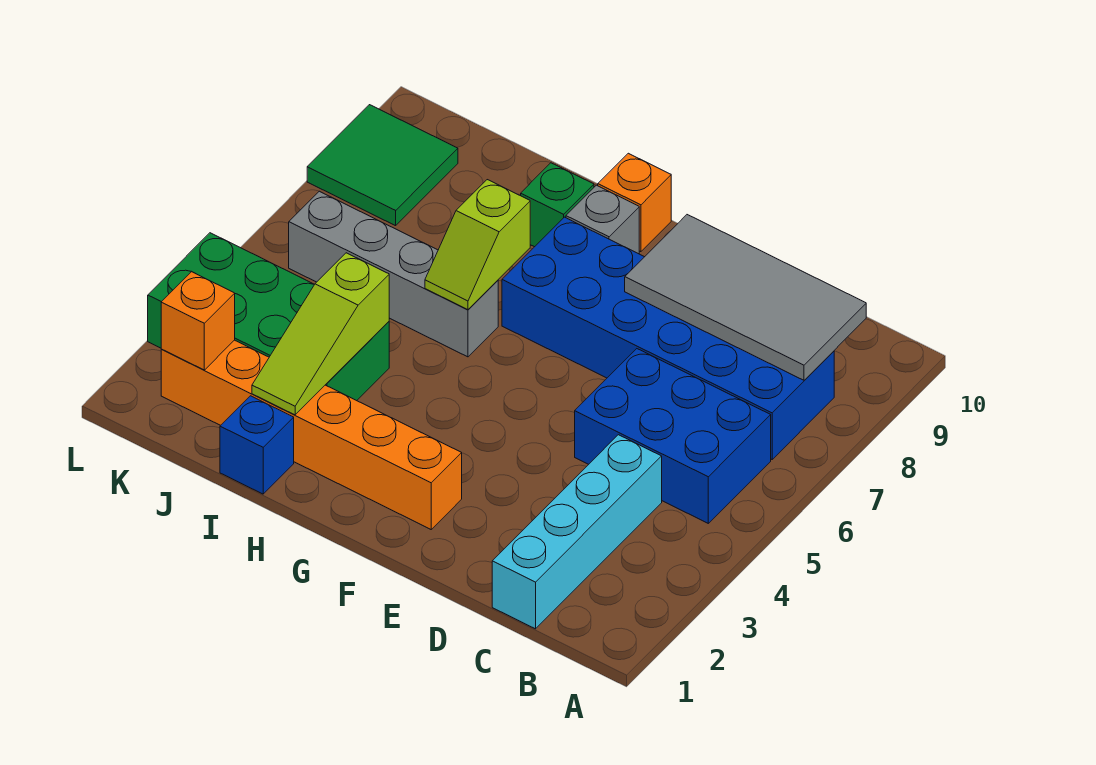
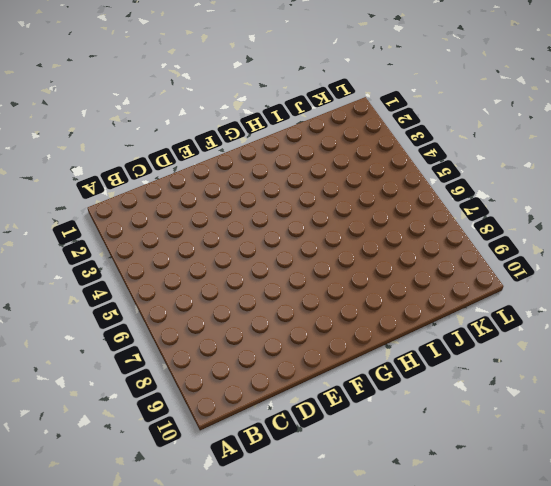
none -> blue 2x3 brick [575,349,771,523]
none -> blue 2x6 brick [502,217,834,459]
none -> cyan 1x4 brick [492,435,662,629]

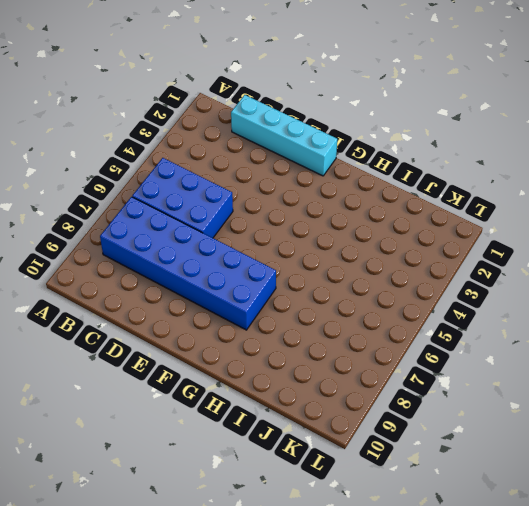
cyan 1x4 brick [231,95,337,176] -> cyan 1x4 brick turned to [492,435,662,629]
none -> orange 1x6 brick [161,340,462,529]
none -> grey 1x1 brick [566,185,639,254]
none -> orange 1x1 brick [598,153,671,252]

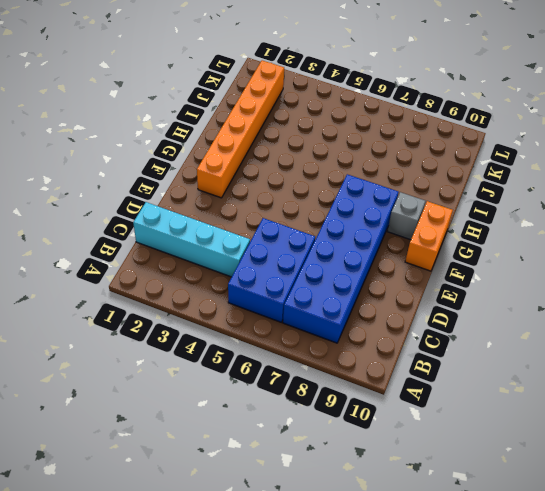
orange 1x2 brick [405,201,453,271] -> orange 1x1 brick [598,153,671,252]
none -> grey 1x4 brick [289,191,498,357]
none -> green 1x1 brick [521,163,594,247]
none -> blue 1x1 brick [220,396,294,494]

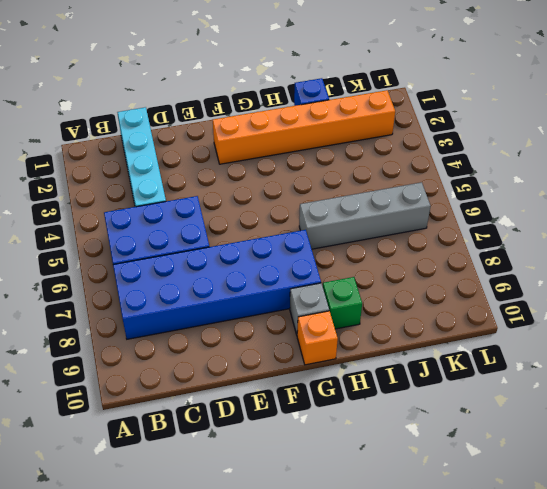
none -> green 2x4 brick [148,233,389,401]
none -> green 2x2 tile [307,105,458,226]
none -> grey 2x4 tile [625,215,866,380]

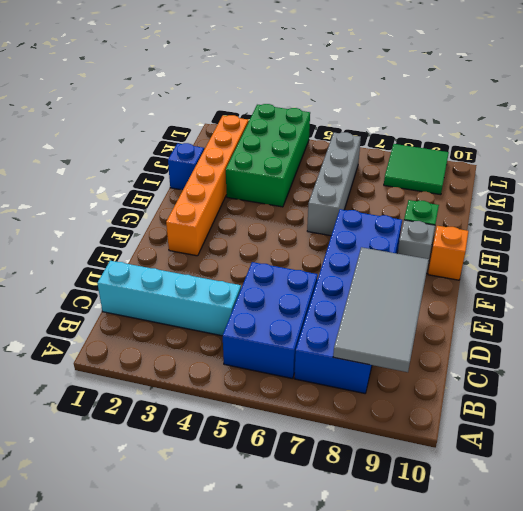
none -> lime 1x2 slope [425,180,530,310]
none -> lime 1x3 slope [252,253,389,415]
none -> orange 1x1 brick [161,272,235,370]

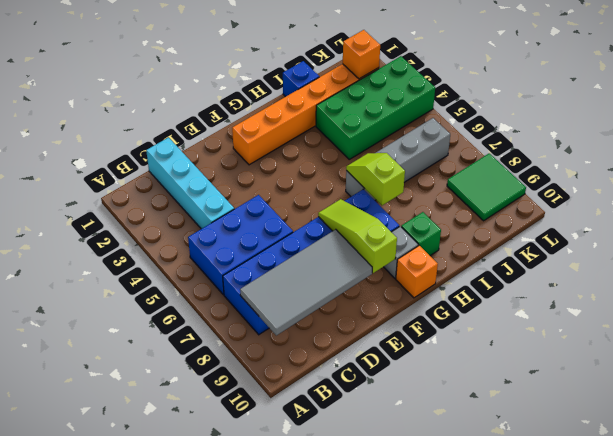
lime 1x3 slope [318,199,397,273] -> lime 1x3 slope moved to [252,253,389,415]

